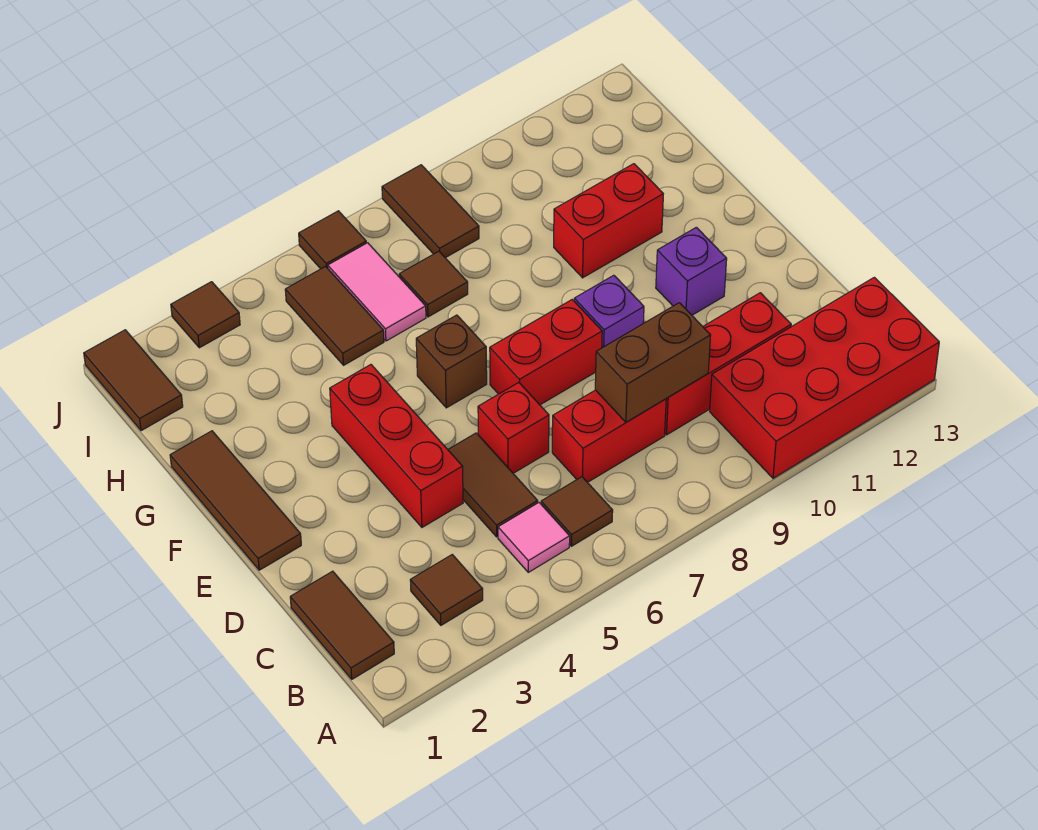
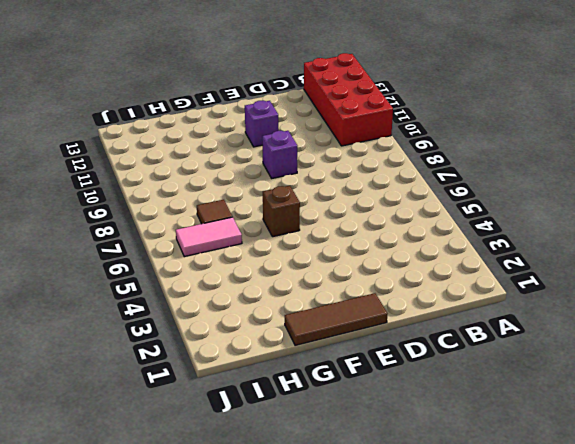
none -> brown 1x2 tile [290,571,394,679]
none -> brown 1x1 tile [410,555,483,625]
none -> pink 1x1 tile [498,503,570,572]

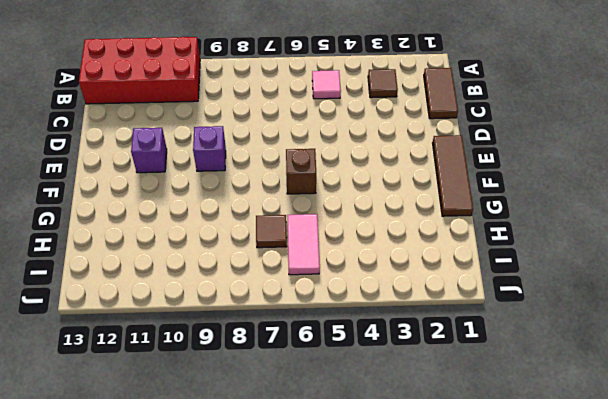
none -> brown 1x1 tile [541,477,613,546]
none -> brown 1x2 tile [448,433,538,537]
none -> red 1x2 brick [552,390,666,482]

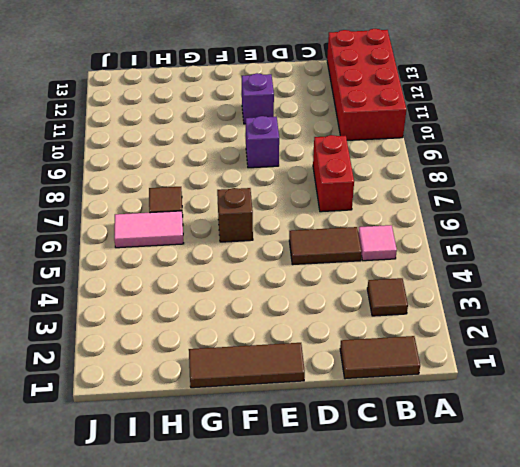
none -> brown 1x1 tile [541,477,613,546]
none -> red 1x3 brick [665,293,791,435]
none -> red 1x3 brick [330,365,463,527]

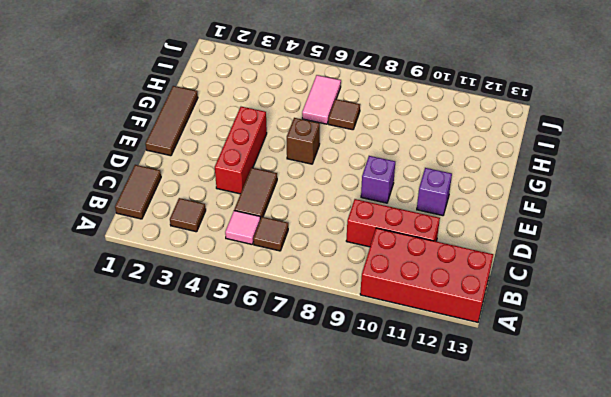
none -> red 1x2 brick [552,390,666,482]
none -> red 1x1 brick [478,383,549,473]
none -> red 1x2 brick [490,300,602,405]

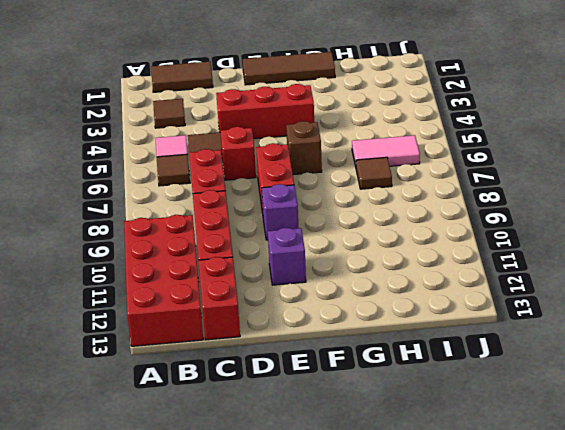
red 1x2 brick [198,257,240,340] -> red 1x2 brick moved to [554,164,663,278]
none -> brown 1x2 tile [285,266,384,365]
none -> brown 1x2 tile [84,330,183,431]
none -> brown 1x2 tile [382,165,479,258]

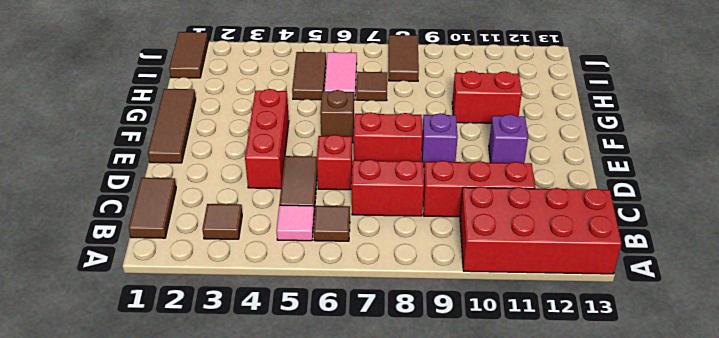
none -> brown 1x1 tile [171,282,240,348]
none -> brown 1x1 tile [299,211,366,269]
none -> brown 1x2 brick [595,303,711,422]

